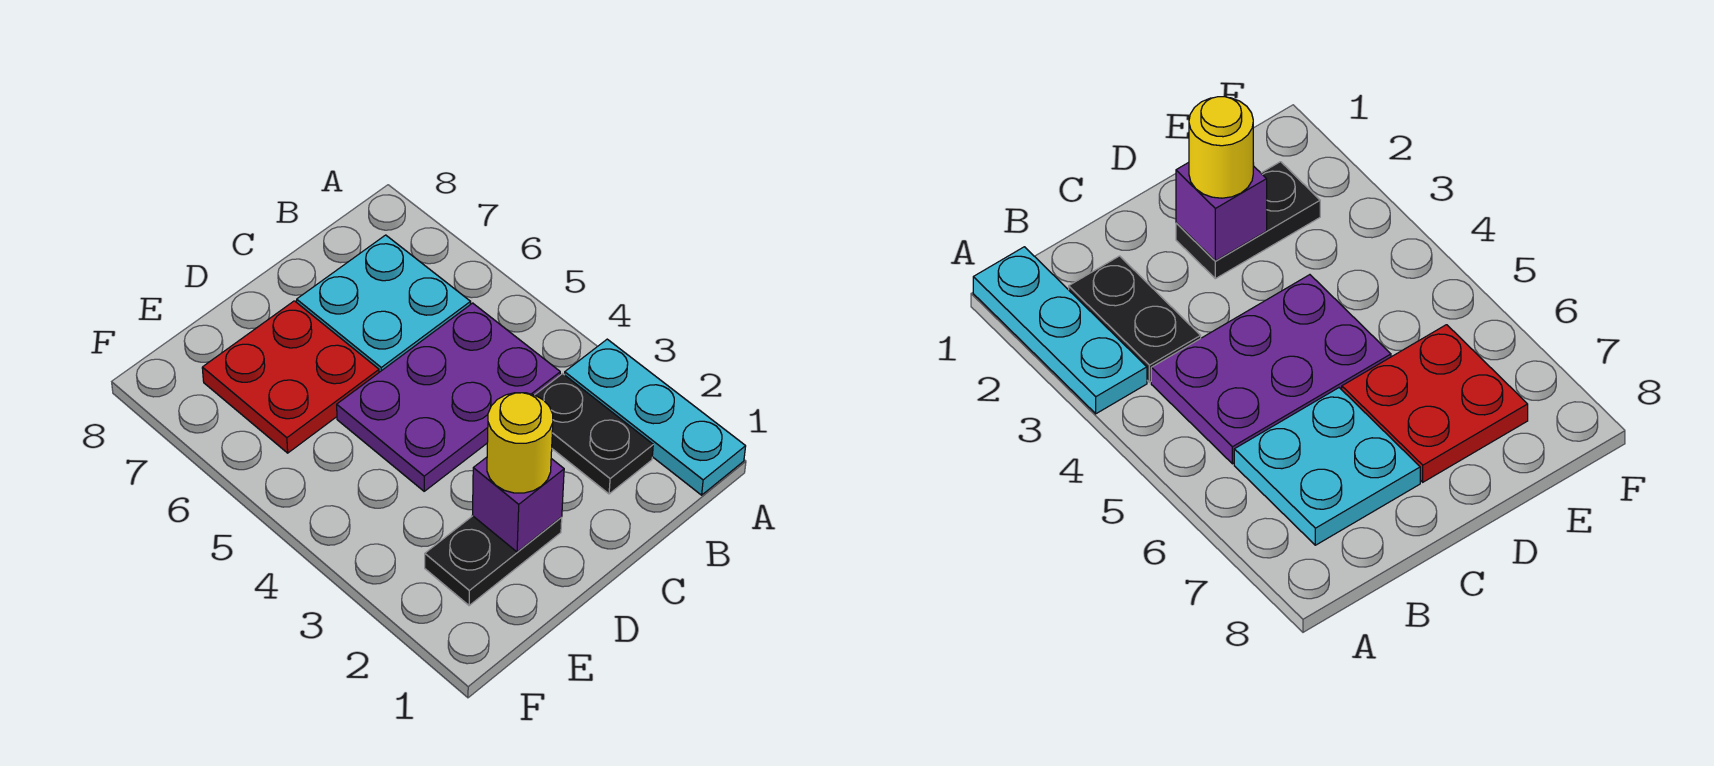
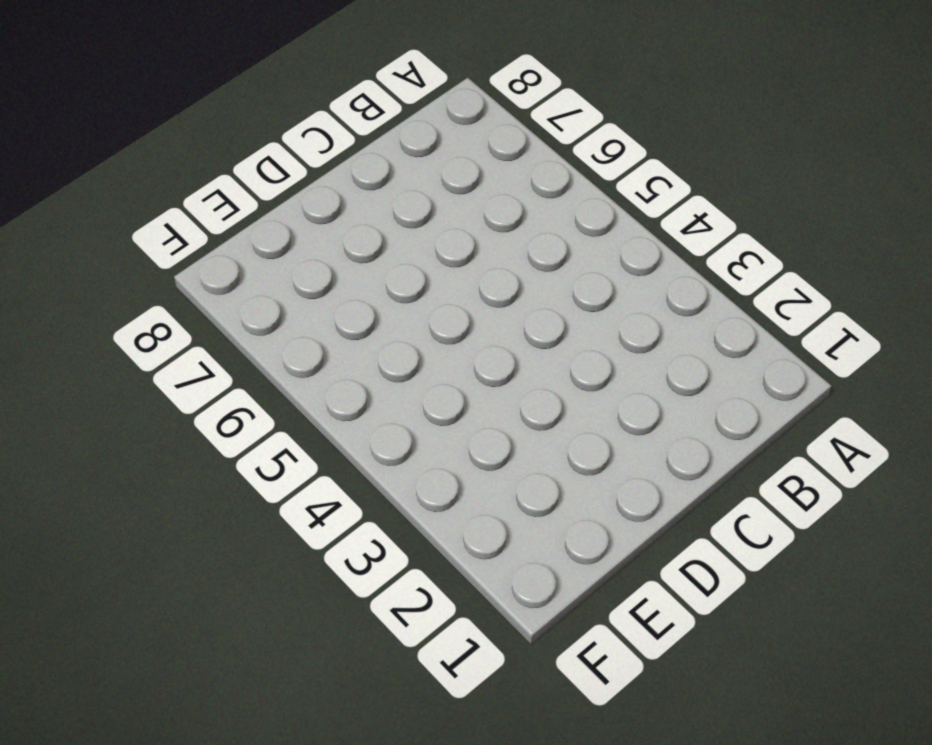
none -> cyan 1x3 plate [565,339,746,495]
none -> black 1x2 plate [535,374,653,494]

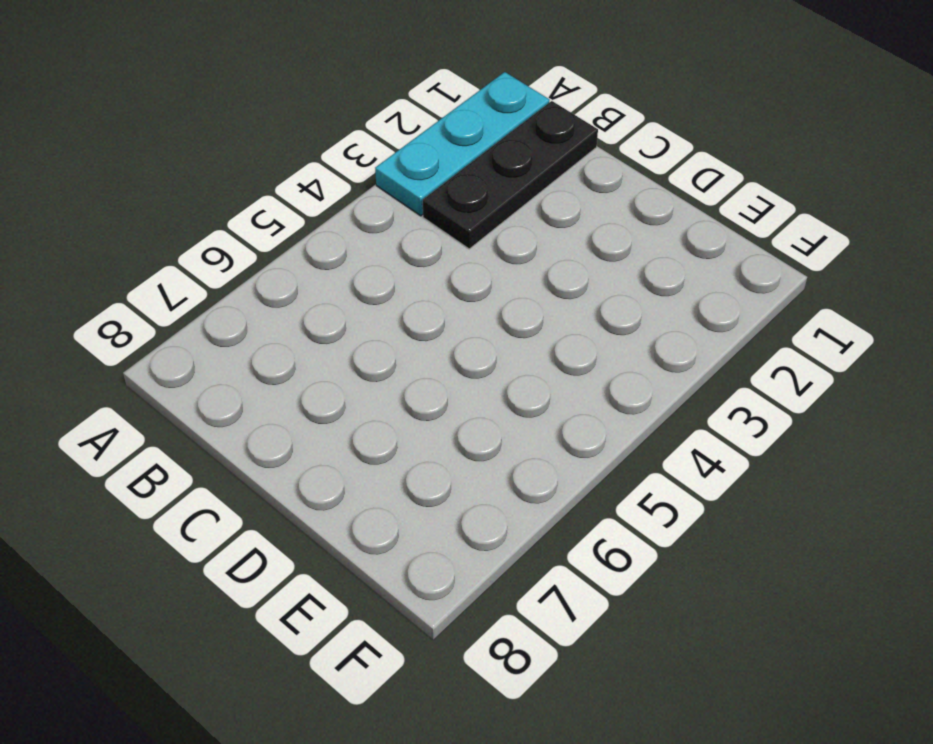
black 1x3 plate [423,101,598,249] -> black 1x2 plate [535,374,653,494]
none -> purple 2x3 plate [337,303,560,491]
none -> cyan 2x2 plate [297,235,471,372]

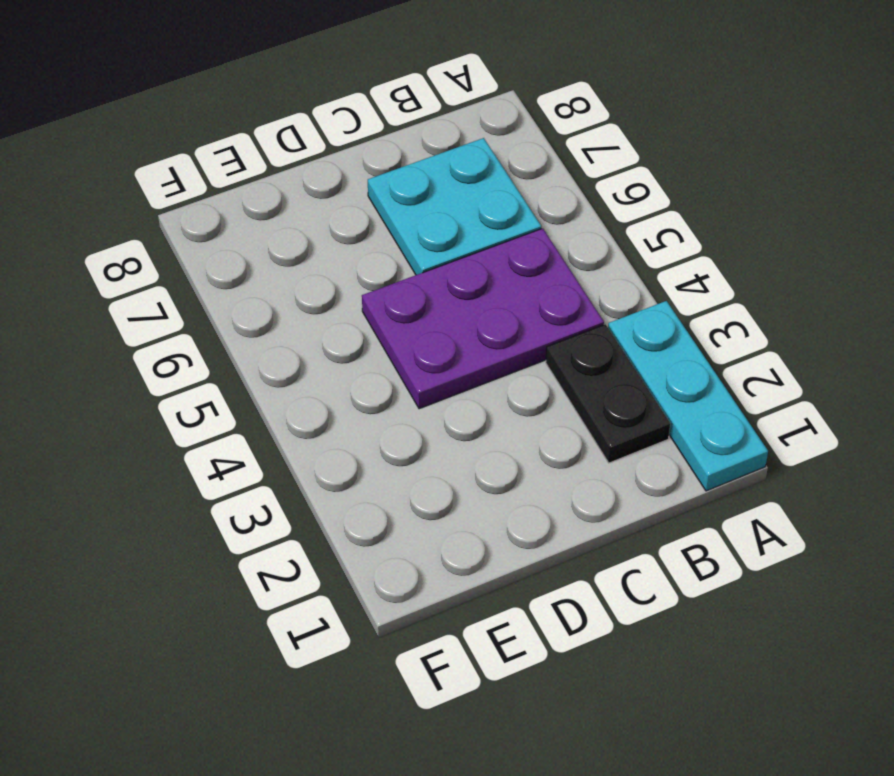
none -> black 1x2 plate [425,516,562,606]
none -> red 2x2 plate [202,301,379,453]

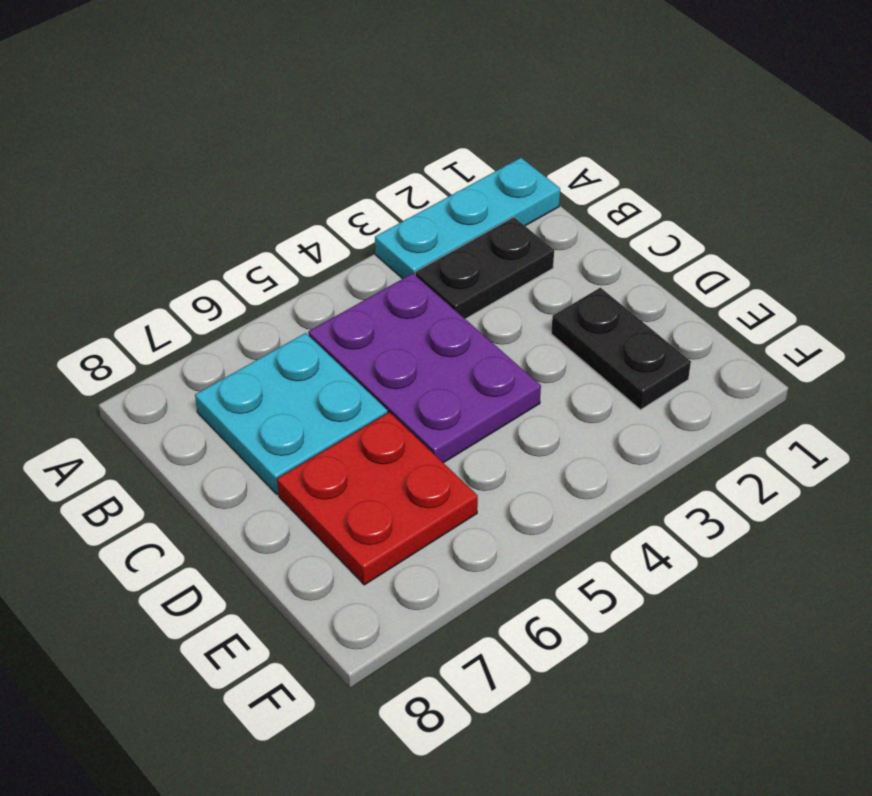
none -> purple 1x1 brick [472,457,564,552]
none -> yellow 1x1 round brick [487,393,553,493]

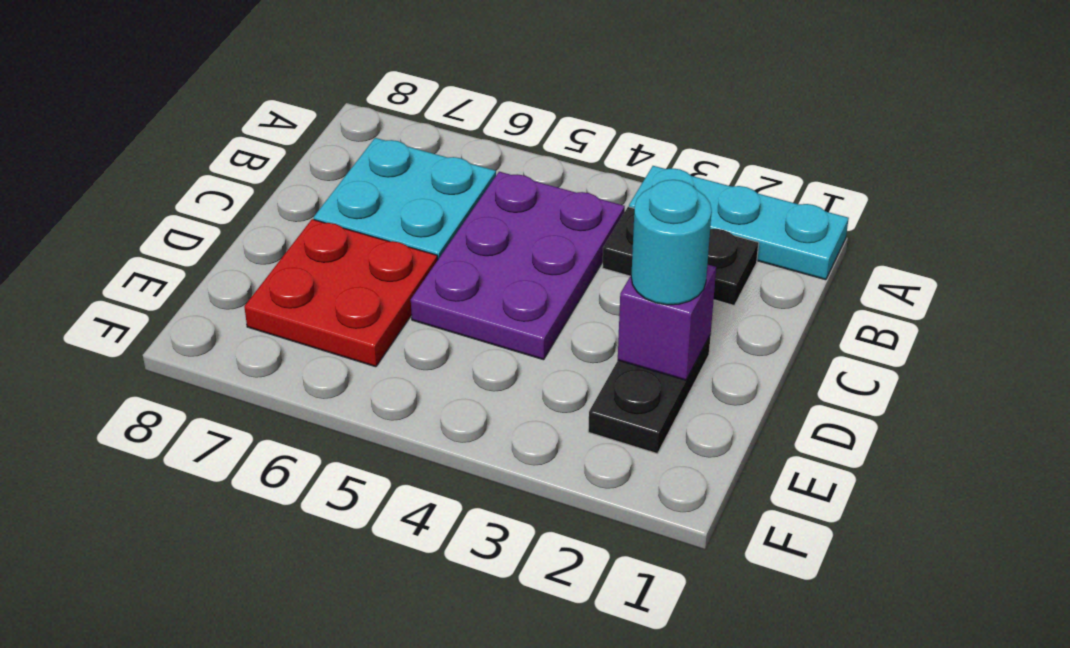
cyan 1x1 round brick [631,180,712,305] -> yellow 1x1 round brick [487,393,553,493]

